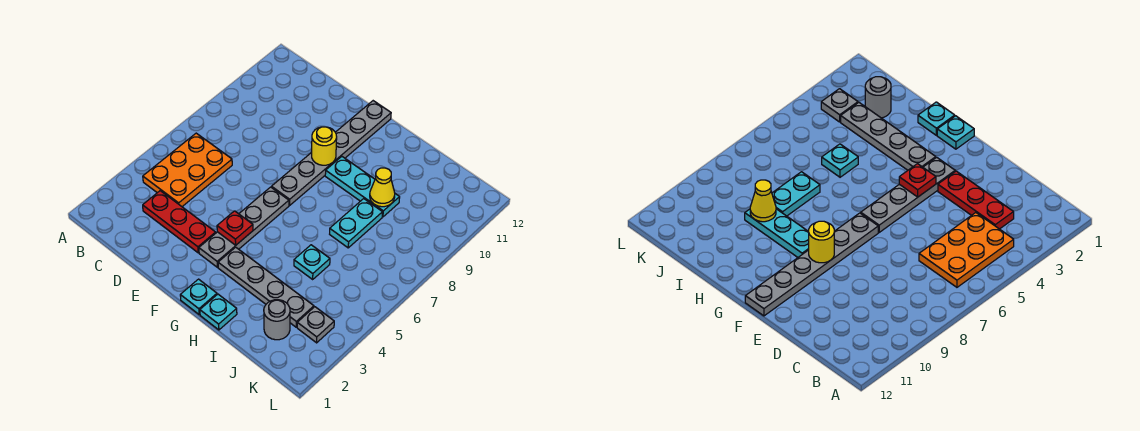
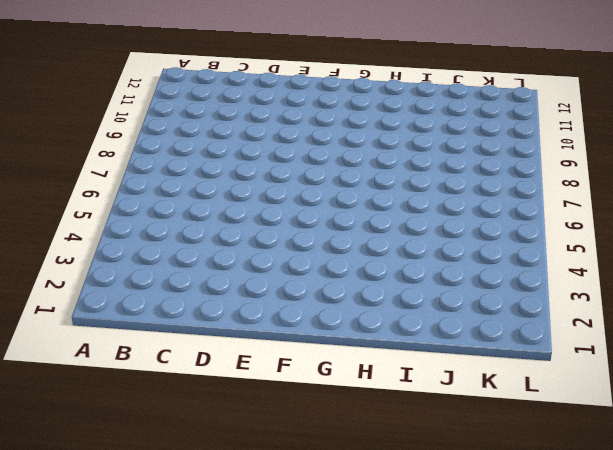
none -> orange 2x3 plate [143,133,232,206]
none -> red 1x3 plate [143,191,216,253]
none -> grey 1x4 plate [199,187,289,267]

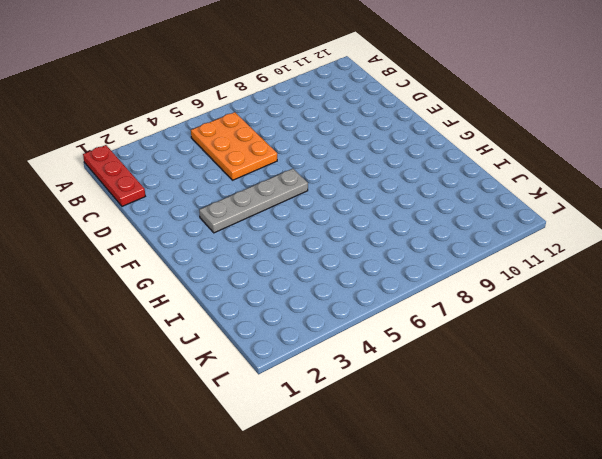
red 1x3 plate [83,145,145,206] -> red 1x3 plate moved to [143,191,216,253]
orange 2x3 plate [191,112,277,180] -> orange 2x3 plate turned to [143,133,232,206]
none -> grey 1x6 plate [272,101,391,205]
none -> cyan 1x1 plate [180,279,217,314]
none -> grey 1x4 plate [218,247,314,327]

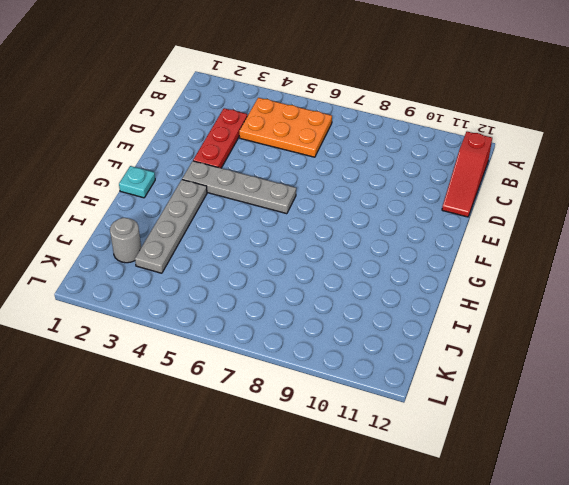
red 1x3 slope [442,132,492,217] -> none
none -> grey 1x6 plate [272,101,391,205]
none -> cyan 1x3 plate [325,157,400,217]
none -> cyan 1x1 plate [200,294,237,330]

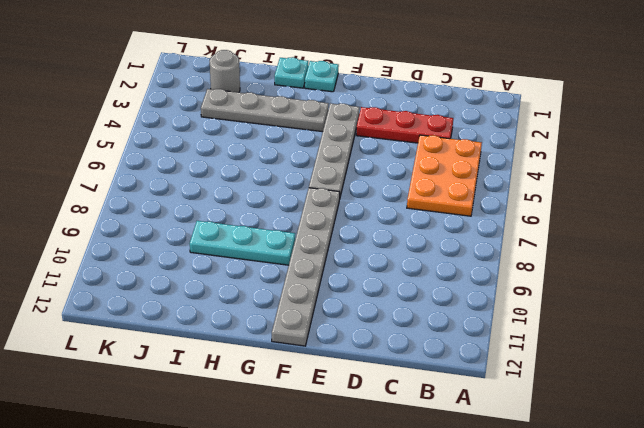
none -> cyan 1x1 plate [294,245,330,279]
none -> cyan 1x2 plate [330,199,383,248]
none -> grey 1x1 plate [297,307,334,343]

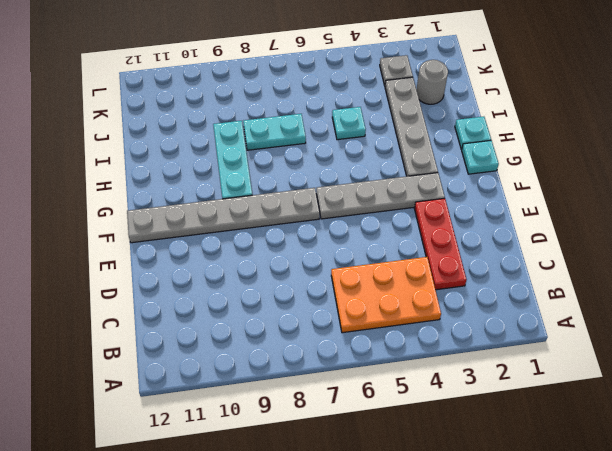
none -> red 1x1 plate [217,211,253,245]
none -> yellow 1x1 round brick [312,127,337,165]
none -> yellow 1x1 cone [370,168,395,207]

